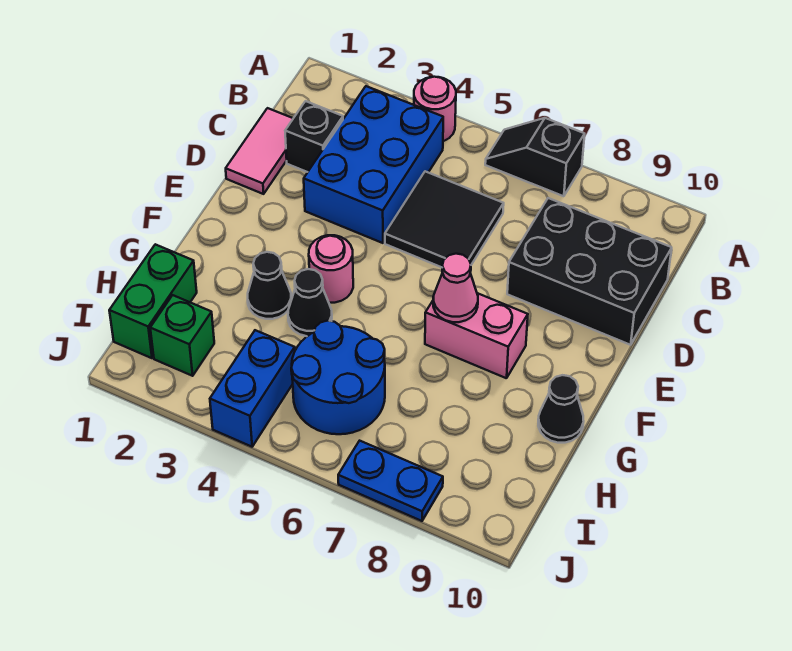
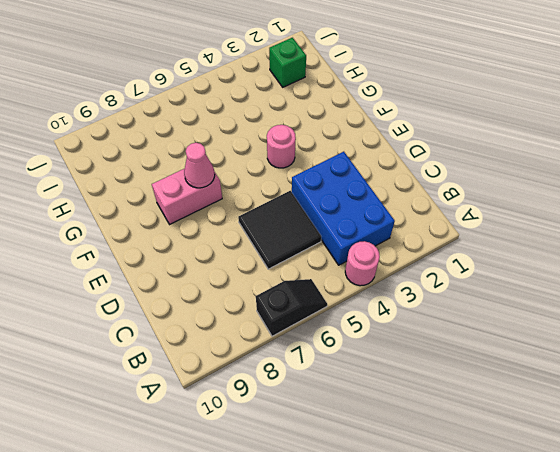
none -> pink 1x2 tile [226,108,293,194]
none -> black 1x1 brick [285,101,343,172]
none -> black 2x3 brick [507,198,672,345]

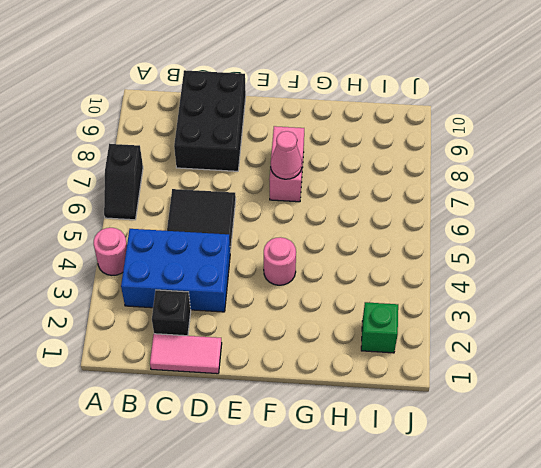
none -> black 1x1 cone [248,252,291,319]
none -> black 1x1 cone [288,269,332,336]
none -> black 1x1 cone [538,375,584,443]

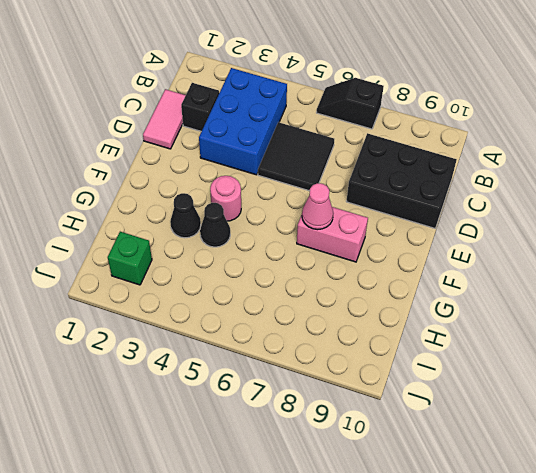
none -> pink 1x1 round brick [414,77,456,141]
none -> black 1x1 cone [538,375,584,443]
none -> green 1x2 brick [109,244,197,358]

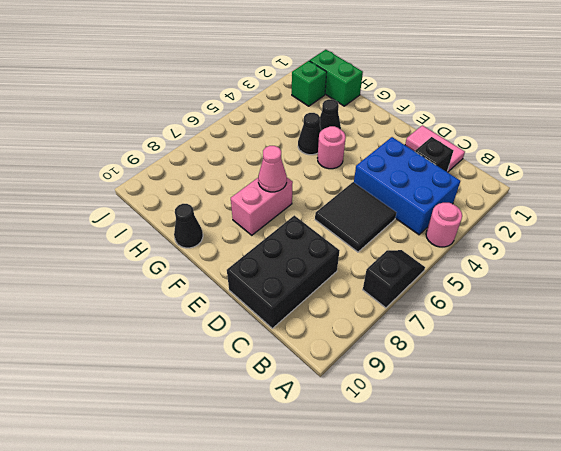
none -> blue 2x2 round brick [291,321,385,434]
none -> blue 1x2 brick [210,330,295,447]
none -> blue 1x2 plate [338,441,443,521]

